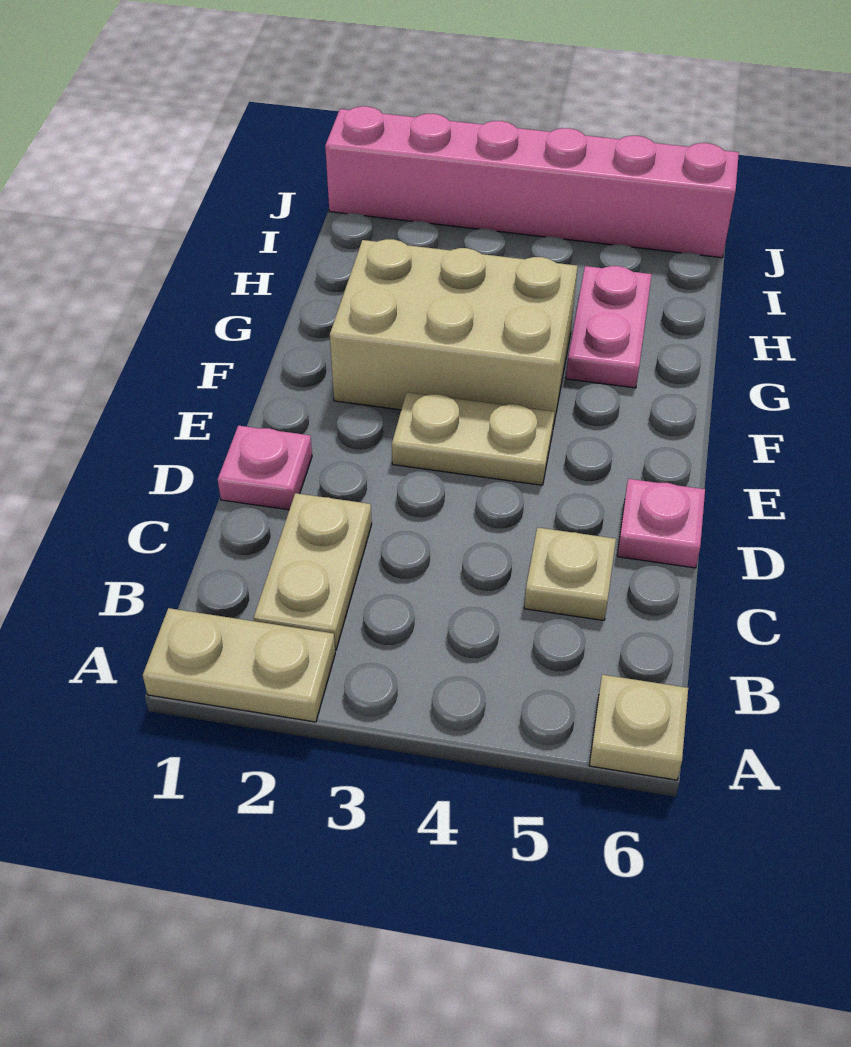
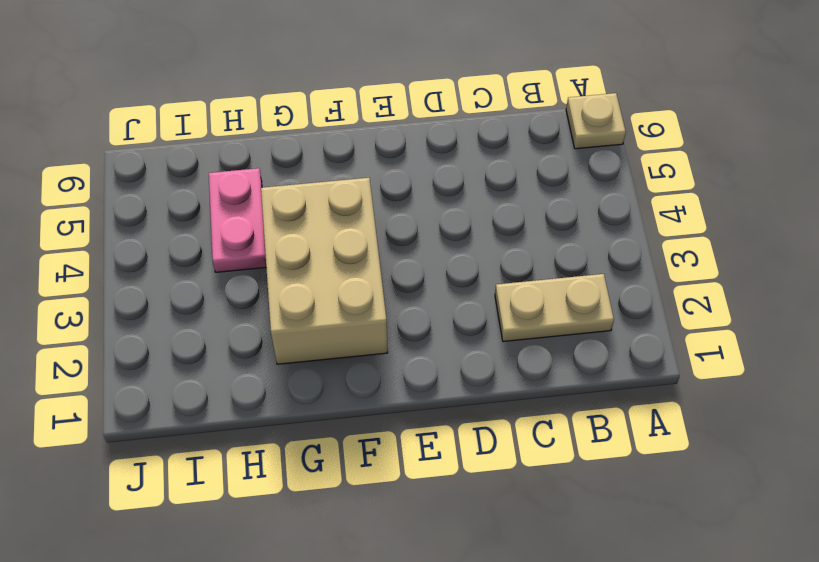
pink 1x2 plate [209,168,266,272] -> pink 1x2 plate turned to [566,266,652,388]
none -> tan 1x2 plate [143,608,335,722]
none -> tan 1x1 plate [524,527,616,621]

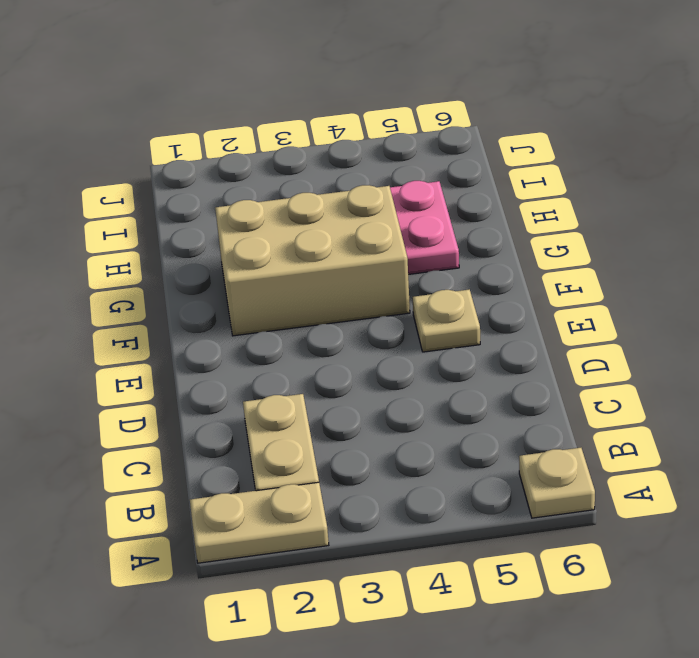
tan 1x1 plate [413,289,480,352] -> tan 1x1 plate moved to [524,527,616,621]
none -> pink 1x1 plate [218,425,312,510]
none -> pink 1x1 plate [617,479,705,568]

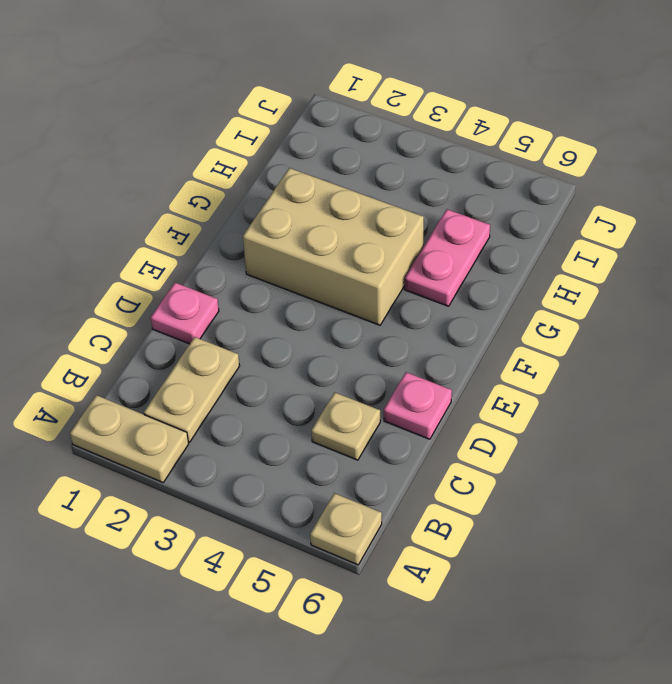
none -> tan 1x2 plate [392,392,554,485]
none -> pink 1x6 brick [325,106,739,258]

